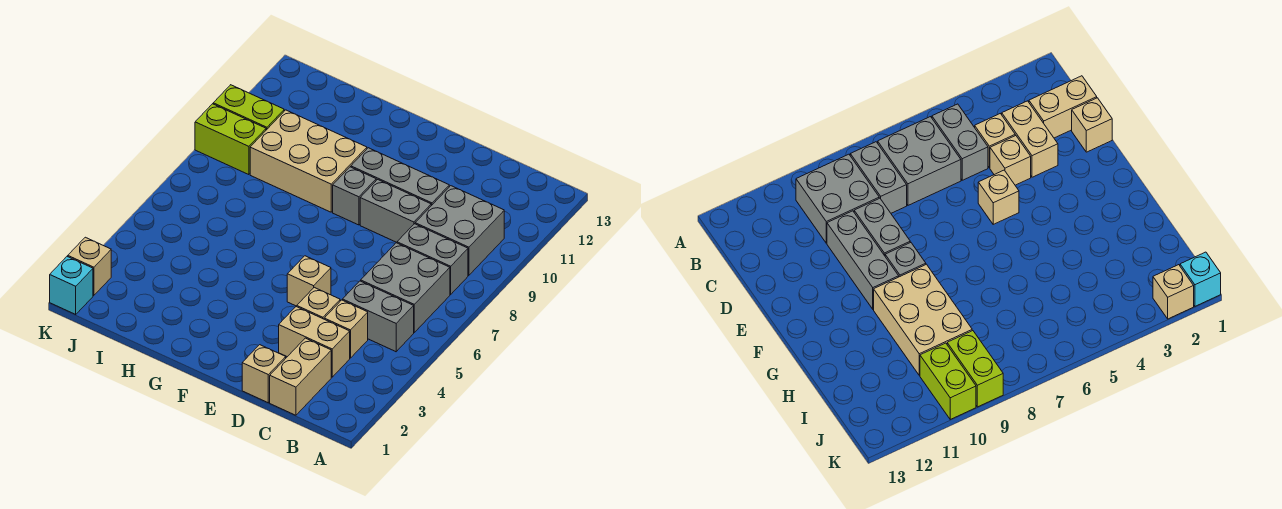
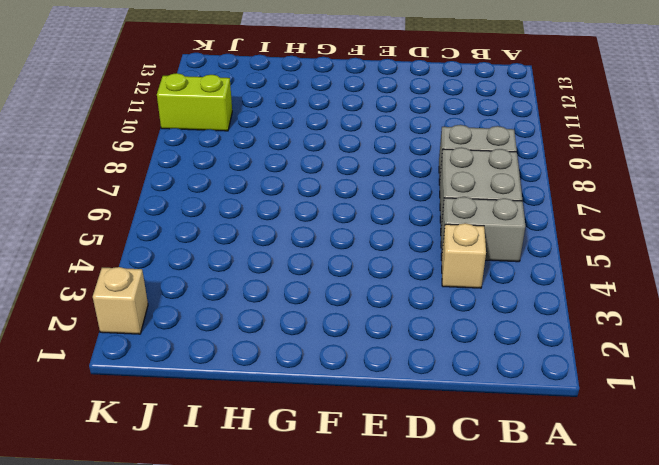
none -> grey 2x2 brick [415,186,504,275]
none -> tan 1x2 brick [270,338,331,415]
none -> tan 1x2 brick [279,306,350,377]

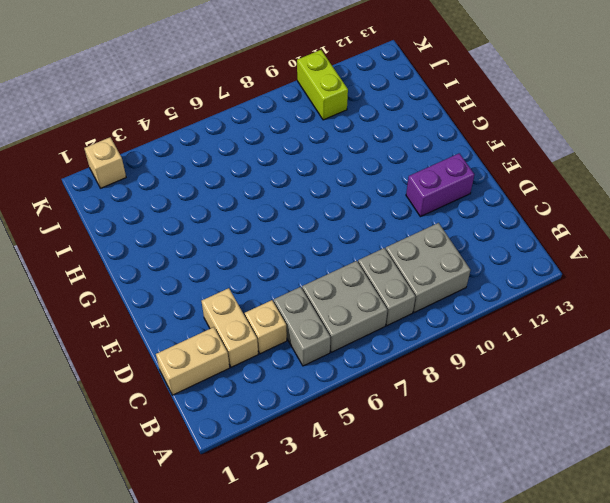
purple 1x2 brick [406,153,474,217] -> none
none -> tan 1x1 brick [242,345,286,403]
none -> tan 1x1 brick [297,287,340,319]
none -> grey 1x2 brick [360,180,431,242]

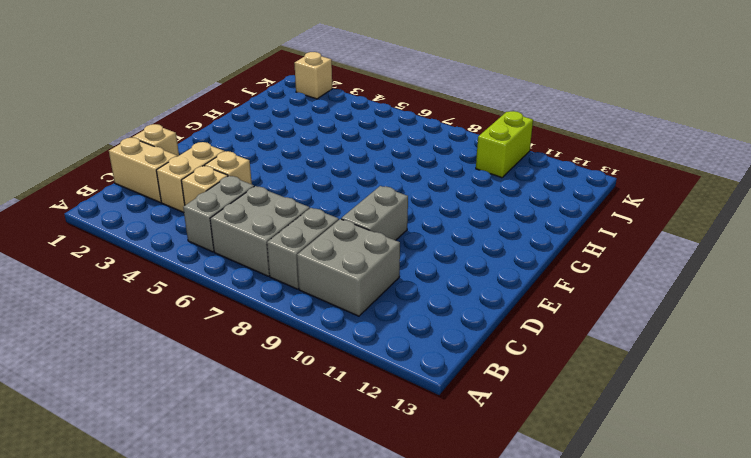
none -> grey 1x3 brick [351,148,449,206]
none -> tan 1x1 brick [287,256,331,306]
none -> grey 1x1 brick [333,167,376,225]

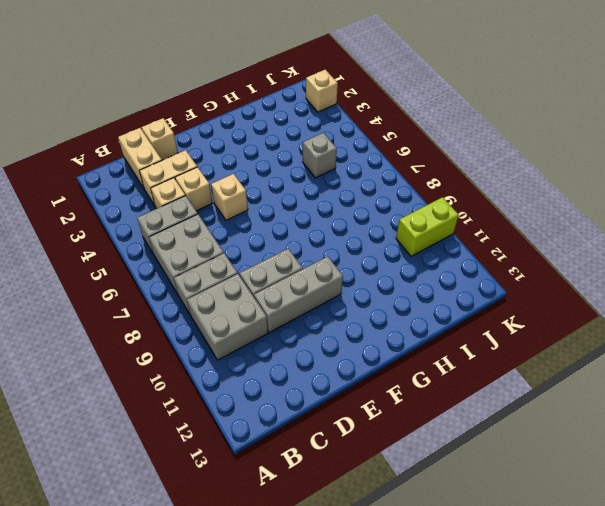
grey 1x1 brick [303,133,337,178] -> grey 1x1 brick moved to [333,167,376,225]
none -> tan 2x3 brick [250,110,367,212]
none -> lime 1x2 brick [195,104,266,175]
none -> cyan 1x1 brick [50,256,93,314]

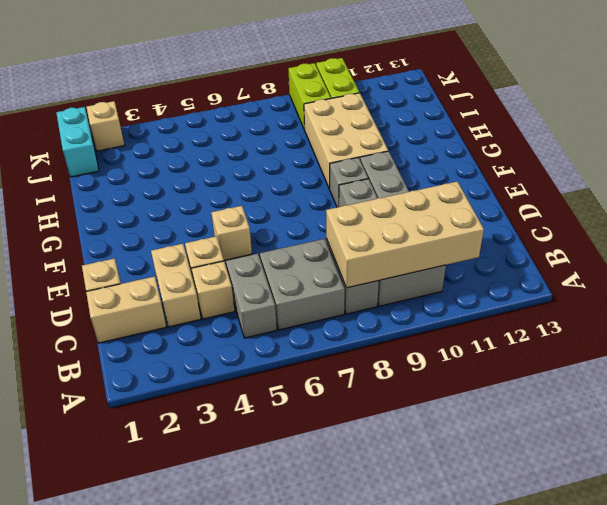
tan 2x4 brick [326,181,484,288] -> none
cyan 1x2 brick [56,107,99,177] -> cyan 1x1 brick [50,256,93,314]

